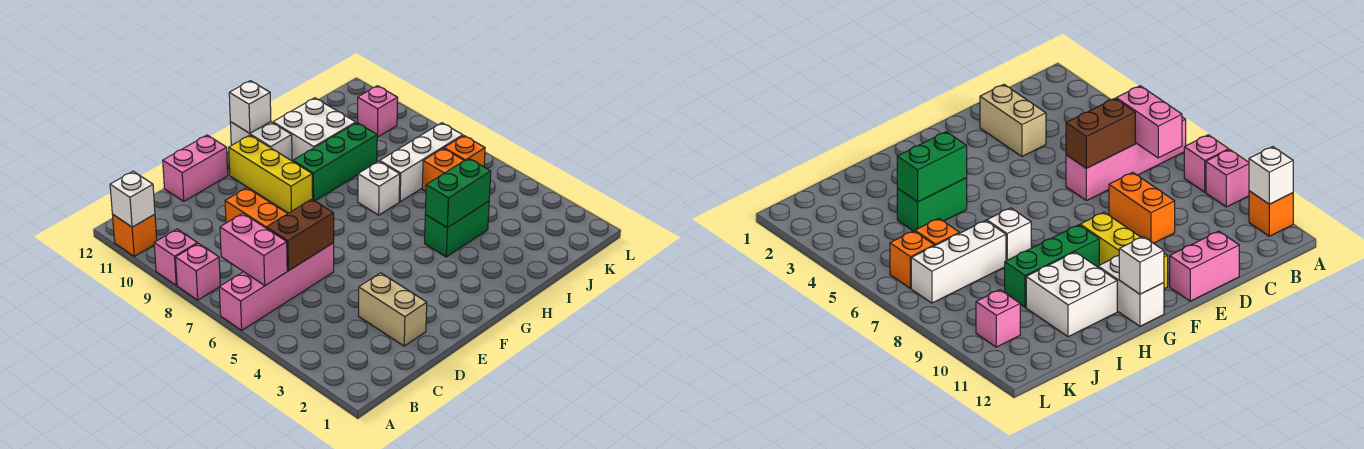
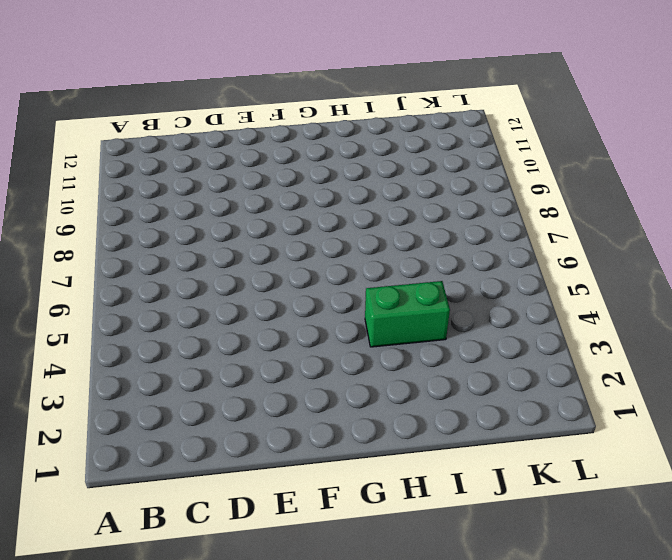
none -> pink 1x4 brick [219,243,334,330]
none -> pink 1x1 brick [176,243,220,300]
none -> pink 1x1 brick [154,229,197,285]

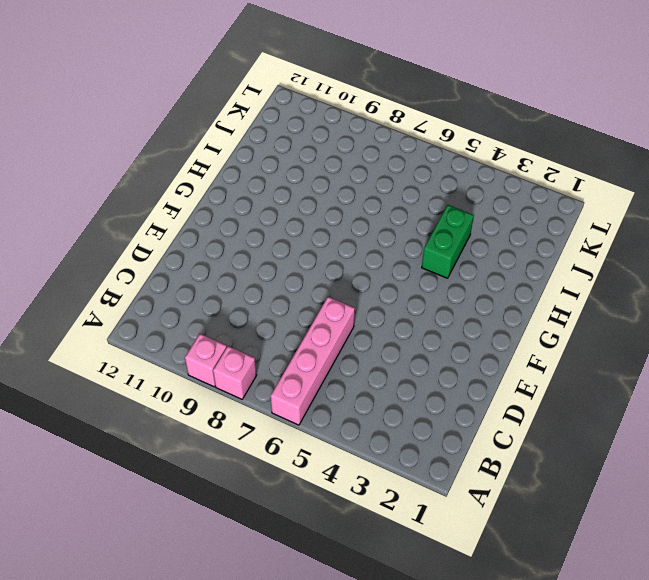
none -> orange 1x1 brick [113,214,157,256]
none -> tan 1x2 brick [359,273,427,346]
none -> orange 1x2 brick [225,188,288,228]

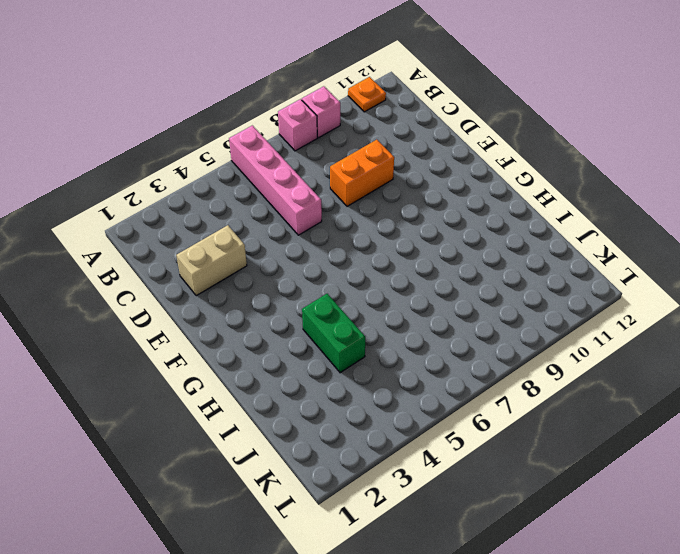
orange 1x1 plate [348,77,386,112] -> orange 1x1 brick [113,214,157,256]
none -> pink 1x2 brick [163,135,228,201]
none -> yellow 1x3 brick [229,135,313,213]
none -> green 1x3 brick [293,123,377,201]

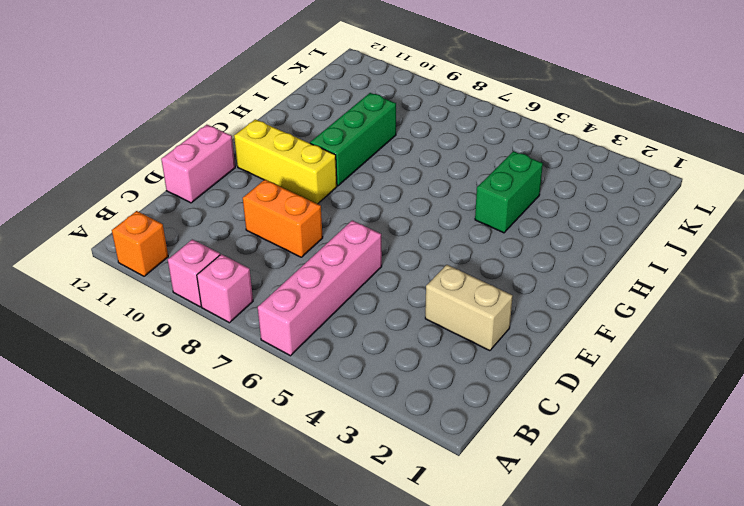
none -> white 1x2 brick [230,122,292,161]
none -> white 1x1 brick [358,161,400,215]
none -> white 2x2 brick [273,98,356,161]

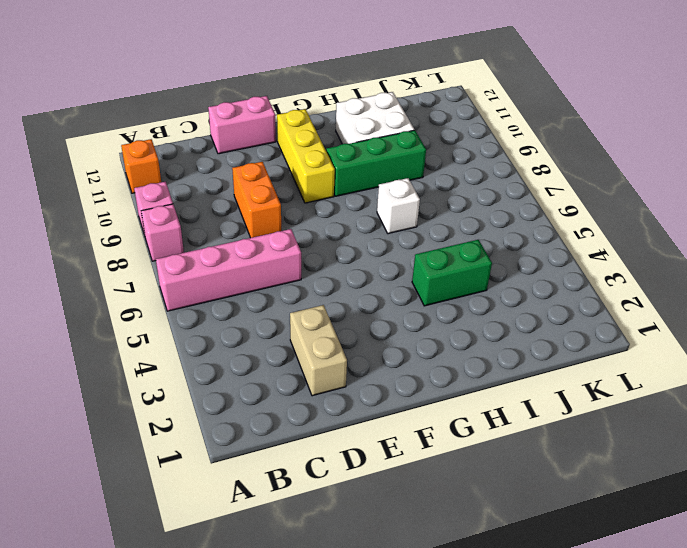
none -> white 1x2 brick [230,122,292,161]
none -> white 1x3 brick [380,123,463,202]
none -> orange 1x1 brick [422,148,464,191]

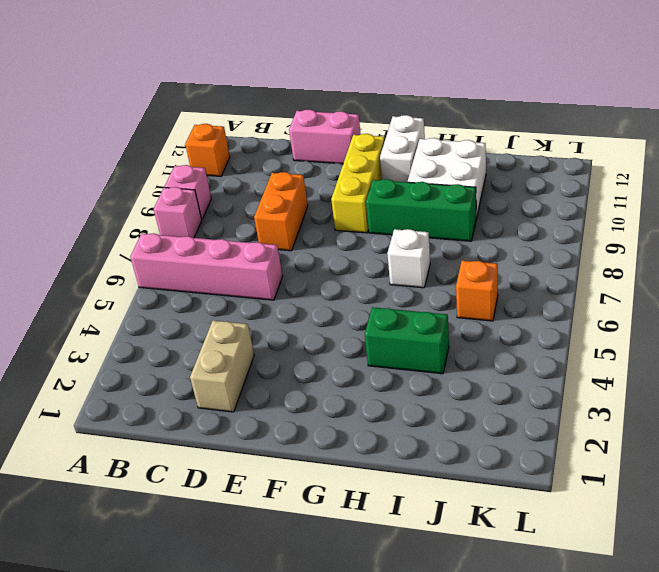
none -> white 1x3 brick [380,123,463,202]
none -> orange 1x1 brick [444,136,485,167]
none -> pink 1x1 brick [358,86,398,137]

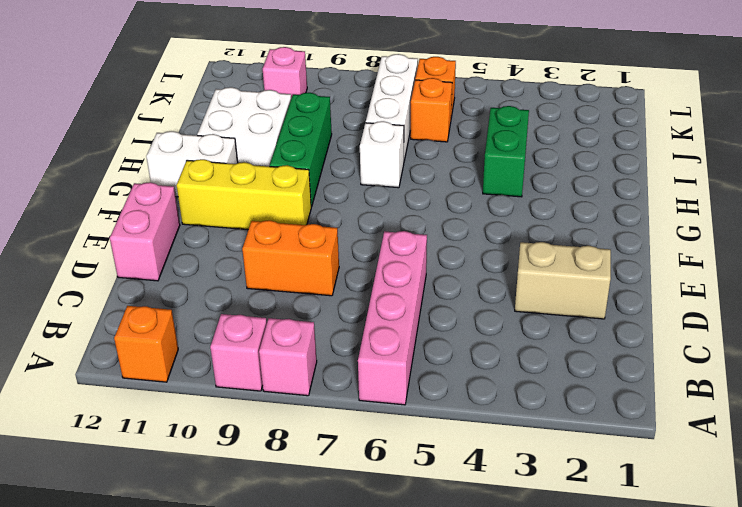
none -> white 1x1 brick [110,171,155,227]
none -> pink 1x2 brick [220,213,287,285]
none -> brown 1x2 brick [266,199,334,271]

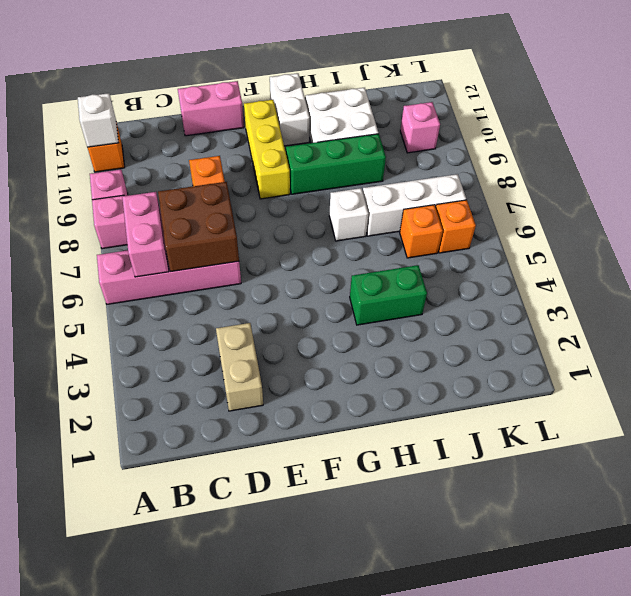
brown 2x2 brick [158,182,239,271] -> brown 1x2 brick [266,199,334,271]
none -> white 1x1 brick [229,81,271,133]
none -> green 1x2 brick [425,158,491,228]

